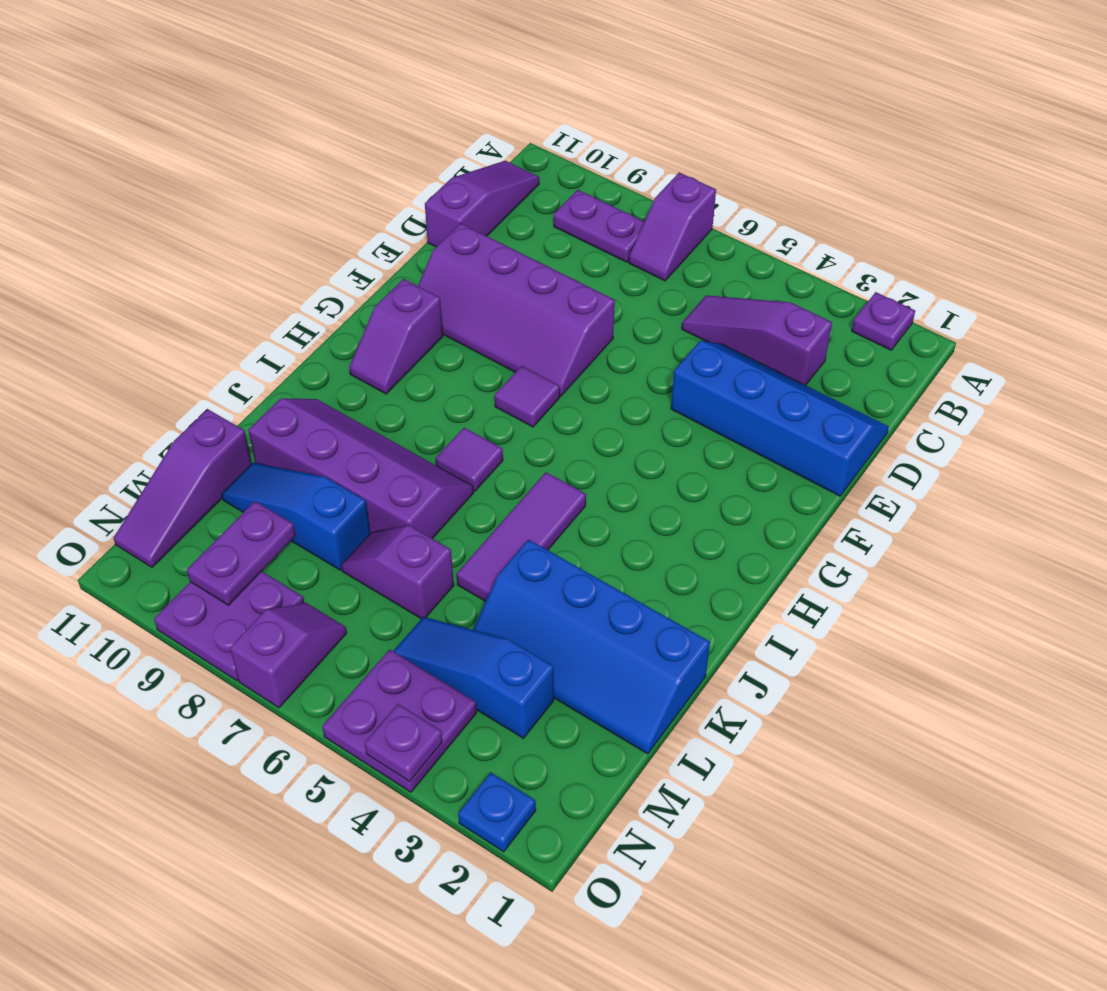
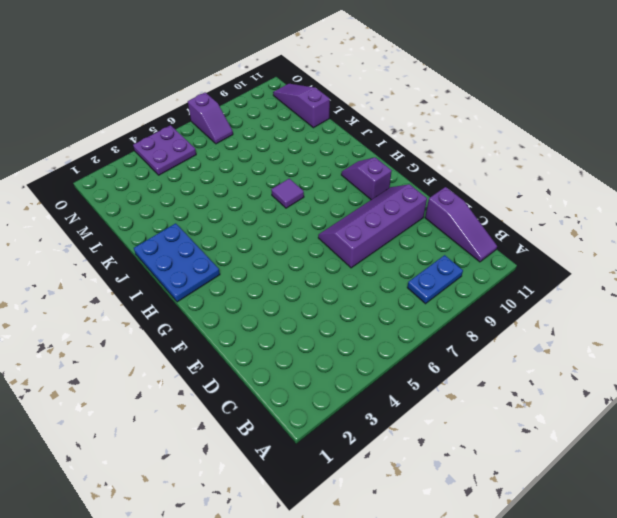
blue 1x2 plate [407,255,463,304] -> purple 1x2 plate [554,190,644,262]
blue 2x3 plate [134,223,220,302] -> none
none -> purple 1x1 plate [852,292,915,350]
none -> purple 1x2 slope [629,173,716,281]
none -> purple 1x3 slope [682,295,832,385]

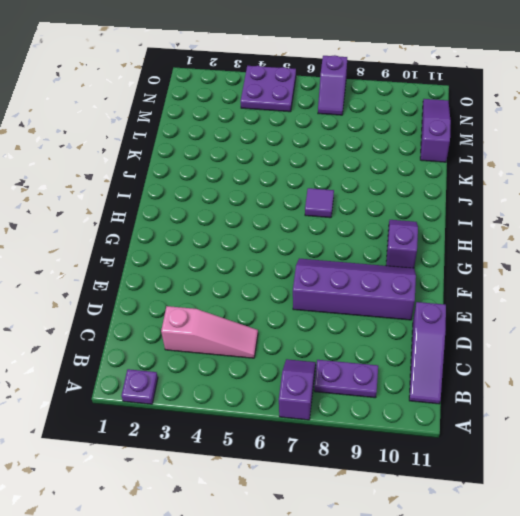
pink 1x3 slope [161,306,258,358] -> purple 1x3 slope [682,295,832,385]
none -> blue 2x4 slope [671,341,889,496]
none -> purple 1x1 tile [495,366,560,427]
none -> purple 1x3 tile [457,472,586,602]

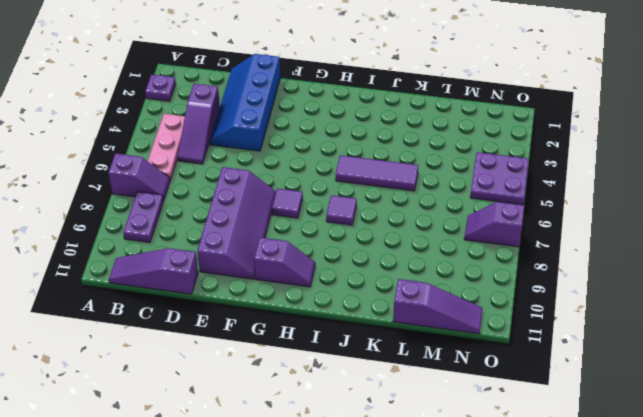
pink 1x3 plate [148,114,185,180] -> none
none -> purple 2x4 slope [248,398,474,539]
none -> blue 2x4 slope [473,540,710,754]
none -> purple 1x2 slope [341,525,454,619]

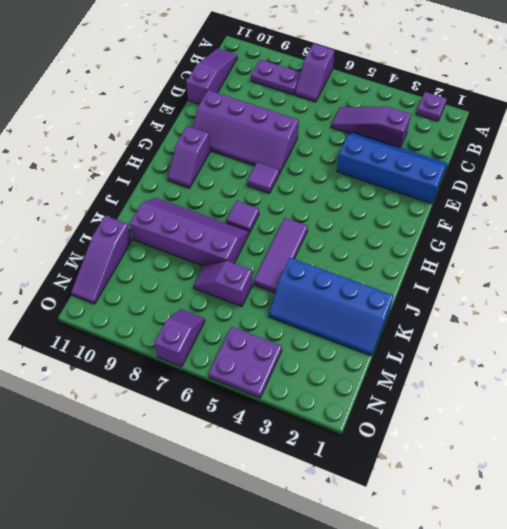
none -> blue 1x3 slope [222,462,370,570]
none -> blue 1x3 slope [393,617,554,738]
none -> purple 2x2 plate [154,571,304,681]

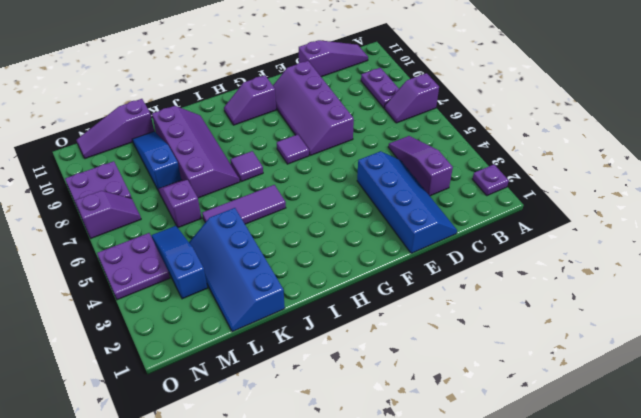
none -> blue 1x1 plate [458,773,536,852]
none -> purple 1x2 plate [187,501,296,605]
none -> purple 1x1 plate [365,704,442,782]

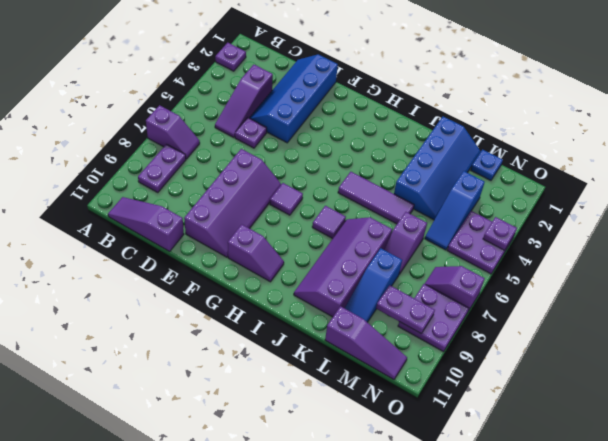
purple 1x1 plate [235,118,267,148] -> none
blue 1x1 plate [471,150,503,181] -> blue 1x1 plate moved to [458,773,536,852]

